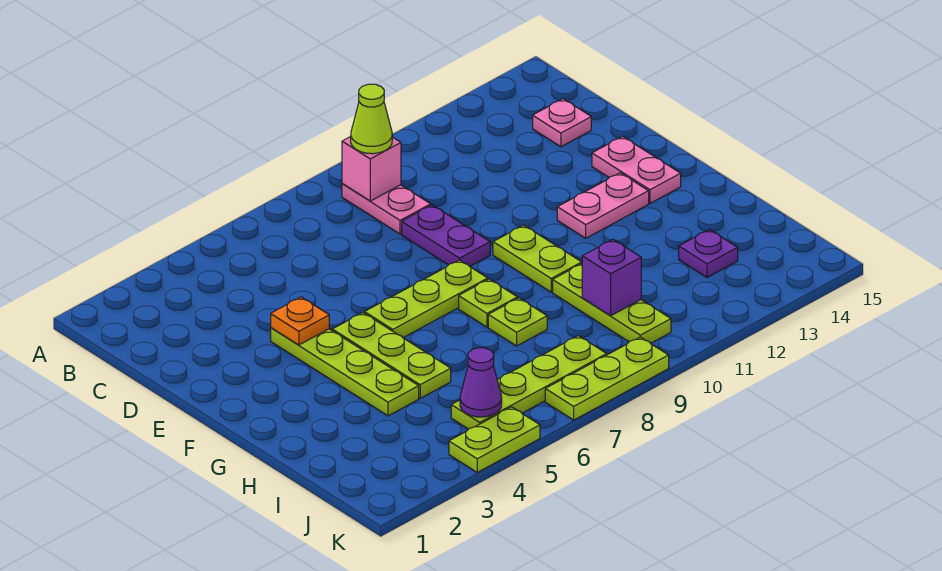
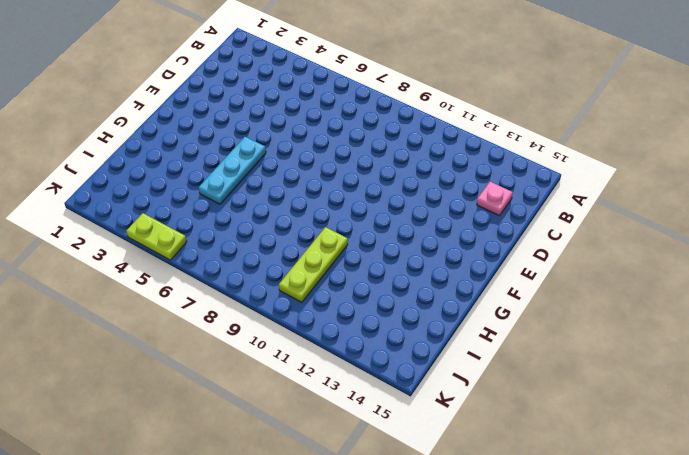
cyan 1x3 plate [199,137,266,204] -> lime 1x3 plate [332,313,451,398]
none -> pink 1x2 plate [342,184,431,234]
none -> purple 1x2 plate [402,205,490,266]
none -> lime 1x4 plate [271,328,419,416]

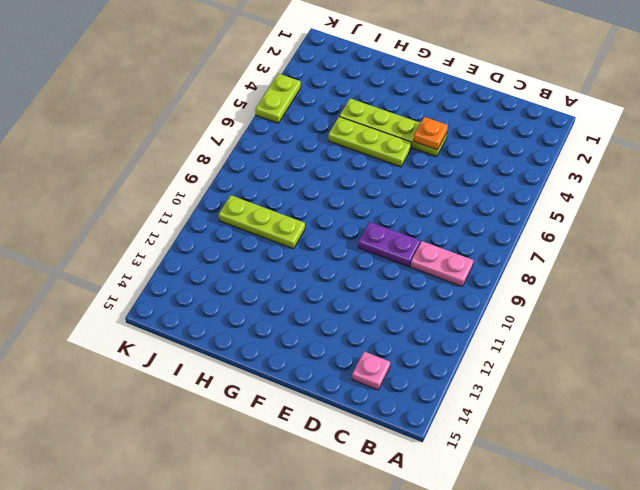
none -> pink 1x2 plate [592,136,681,203]
none -> lime 1x3 plate [365,260,488,338]
none -> lime 1x2 plate [493,225,582,292]

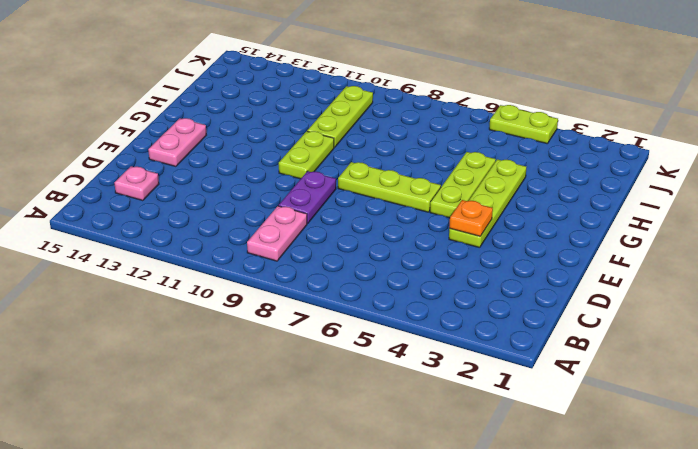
none -> pink 1x2 plate [557,173,649,238]
none -> lime 1x1 plate [459,279,518,327]
none -> lime 1x1 plate [488,298,547,346]

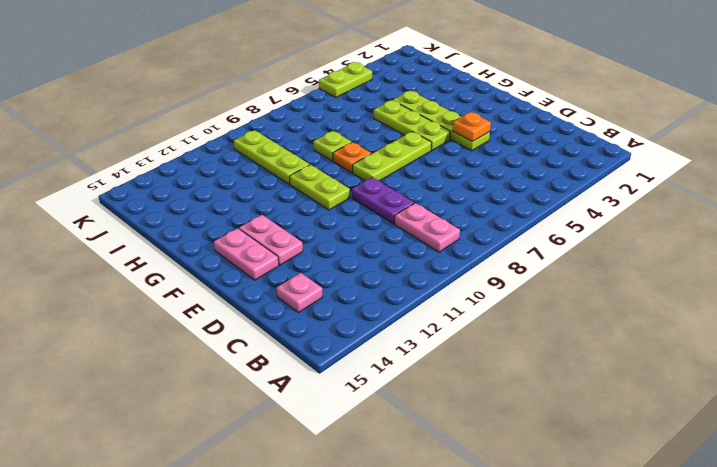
pink 1x2 plate [239,215,303,265] -> pink 1x2 plate turned to [557,173,649,238]
orange 1x1 plate [333,142,371,173] -> lime 1x1 plate [459,279,518,327]
none -> purple 1x1 plate [679,229,738,278]
none -> lime 1x4 plate [451,336,607,429]
none -> lime 1x3 plate [545,337,669,420]

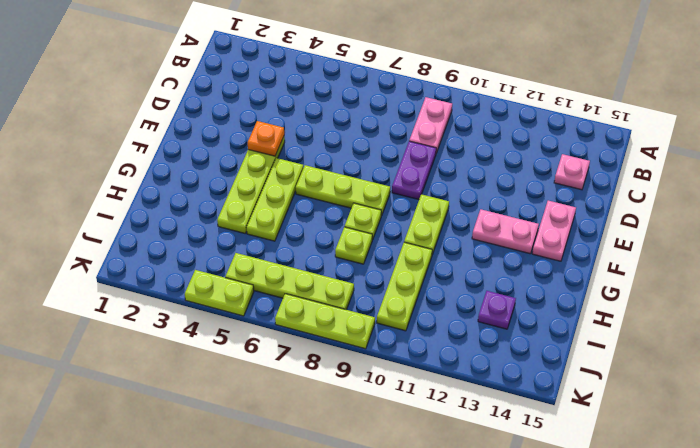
none -> pink 1x1 brick [342,137,401,201]
none -> purple 1x1 brick [582,239,641,316]
none -> purple 1x1 cone [460,348,502,417]

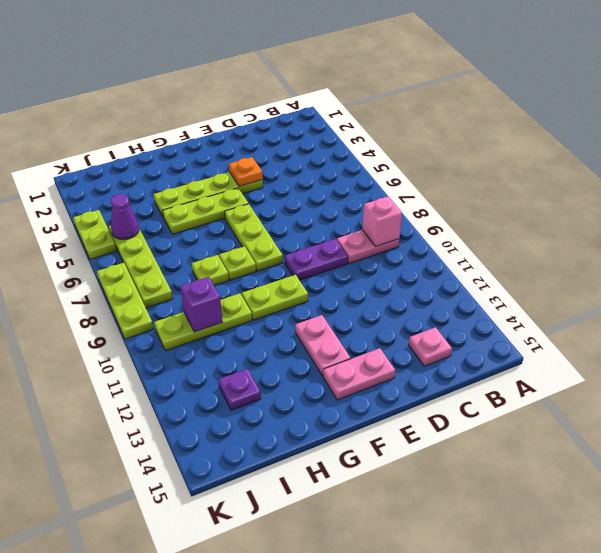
none -> lime 1x1 cone [351,84,392,154]

